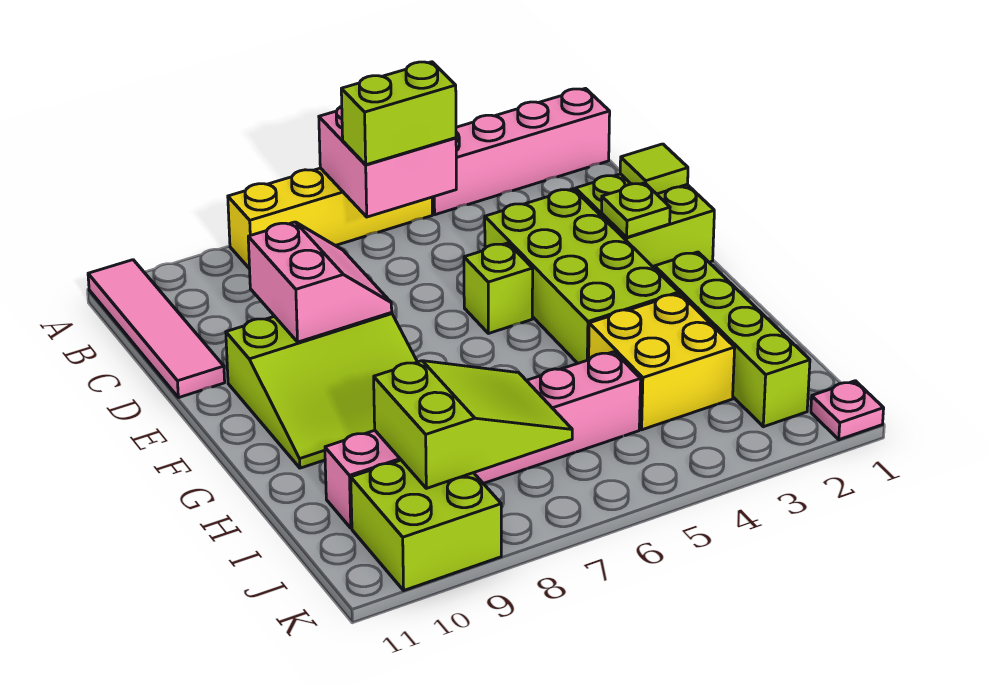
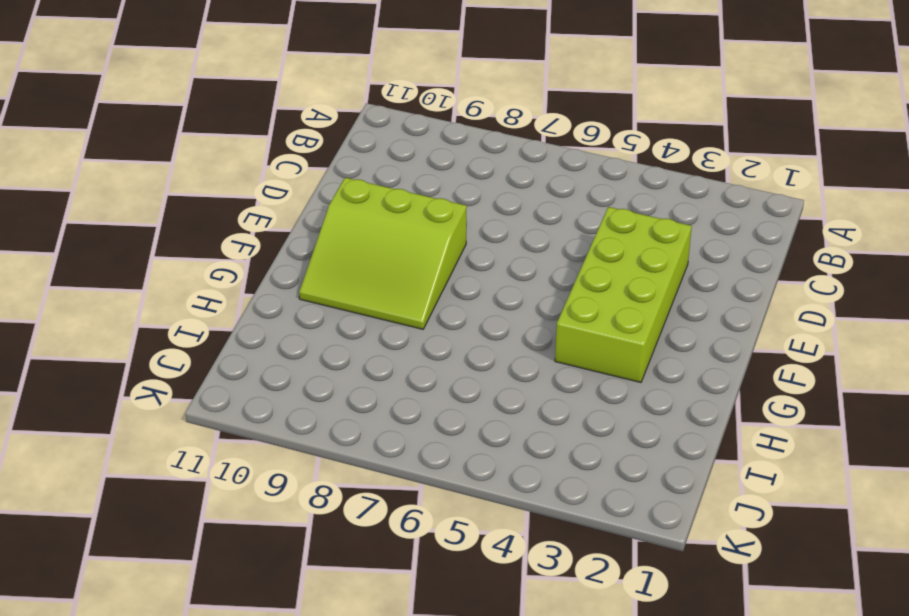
none -> pink 1x4 brick [432,89,610,215]
none -> yellow 1x4 brick [228,168,432,269]
none -> pink 1x4 tile [88,260,225,398]

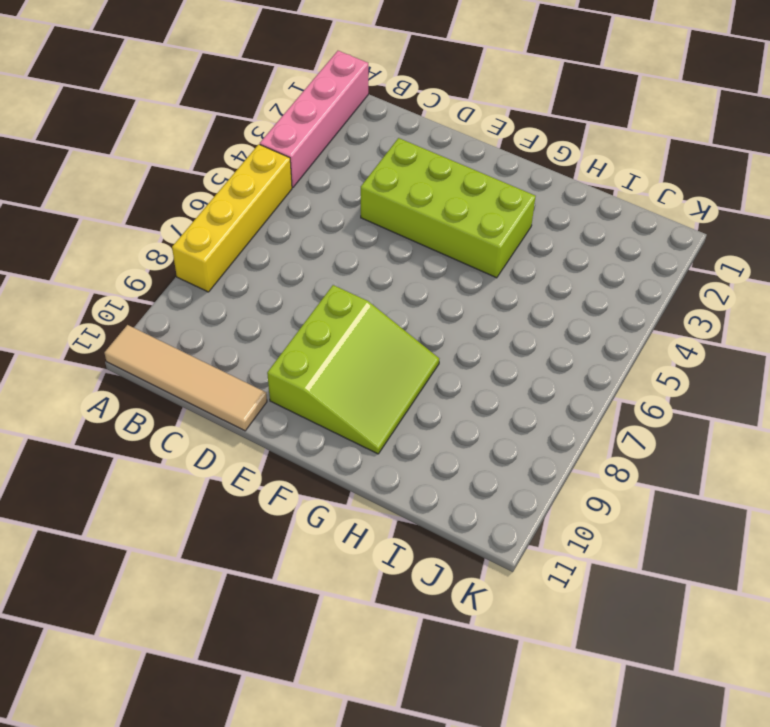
tan 1x4 tile [105,325,267,431] -> pink 1x4 tile [88,260,225,398]
none -> lime 2x2 brick [575,174,714,268]
none -> lime 1x1 brick [464,243,533,333]
none -> lime 1x4 brick [655,252,810,427]

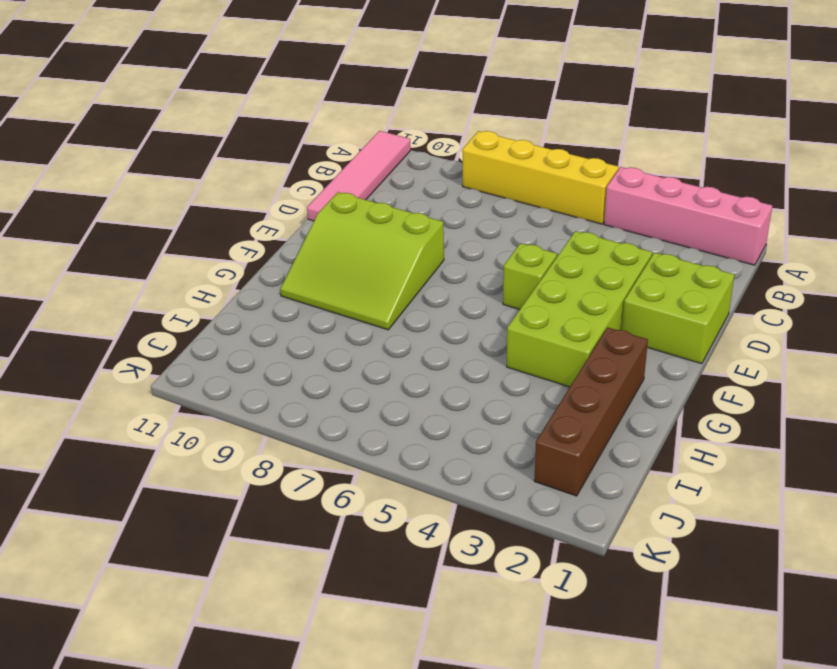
brown 1x4 brick [534,327,648,496] -> lime 1x4 brick [655,252,810,427]
none -> yellow 2x2 brick [589,294,735,430]
none -> pink 1x6 brick [325,352,641,528]
none -> lime 2x2 brick [351,460,501,590]

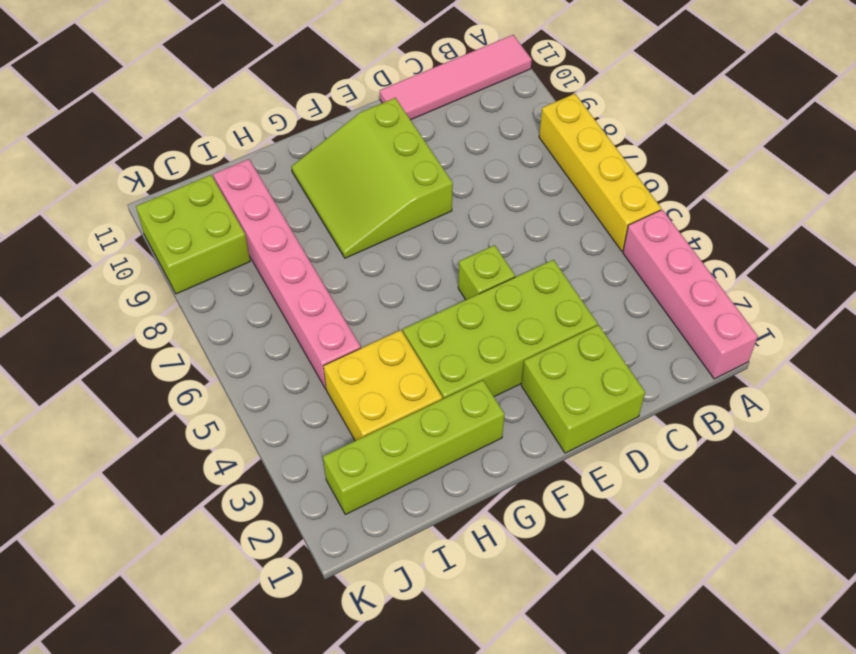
none -> pink 1x1 plate [811,381,884,440]
none -> pink 2x2 brick [319,106,456,217]
none -> lime 1x1 tile [620,144,688,194]

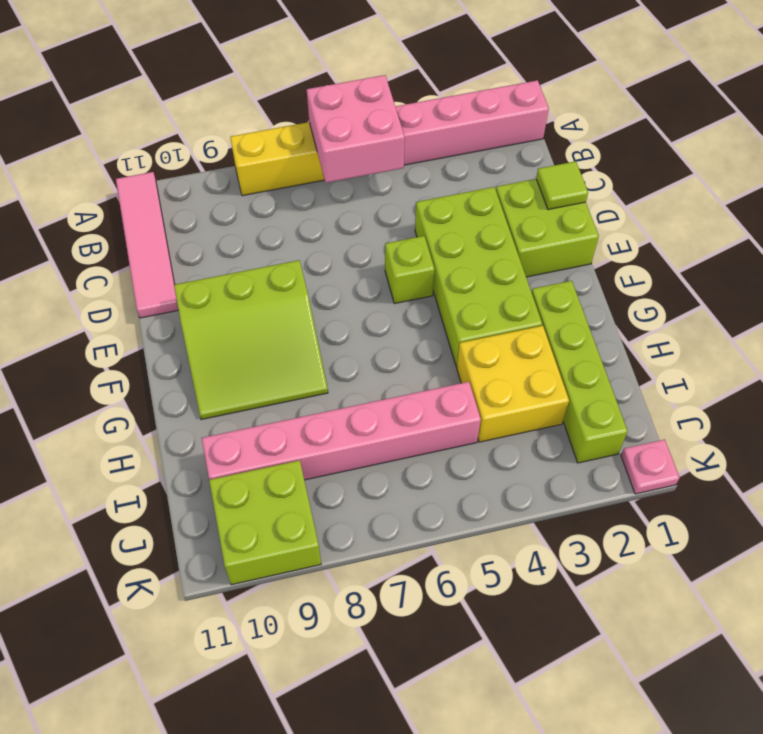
none -> pink 2x2 slope [248,222,392,342]
none -> lime 1x1 plate [601,183,670,238]
none -> lime 2x3 slope [374,361,572,488]

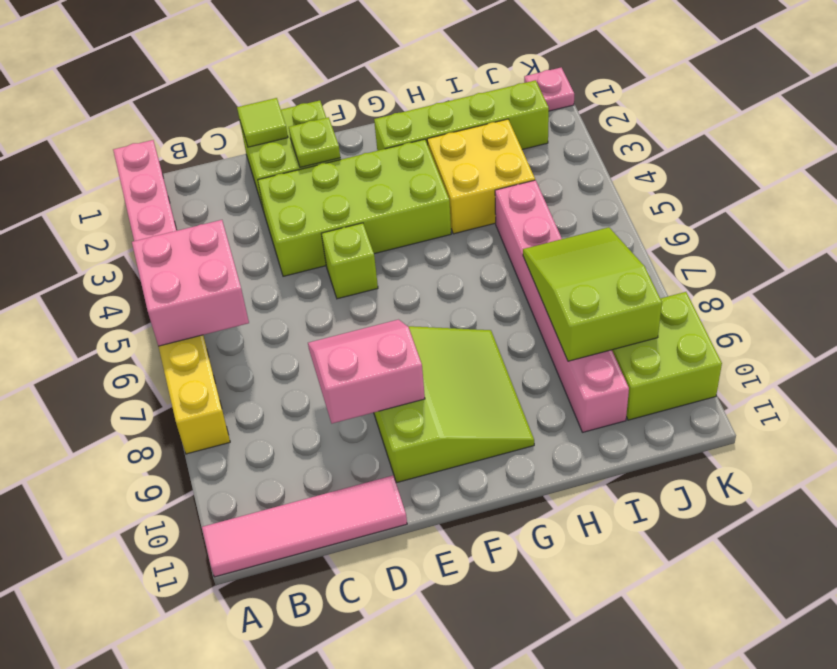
none -> lime 1x2 brick [341,62,456,165]

